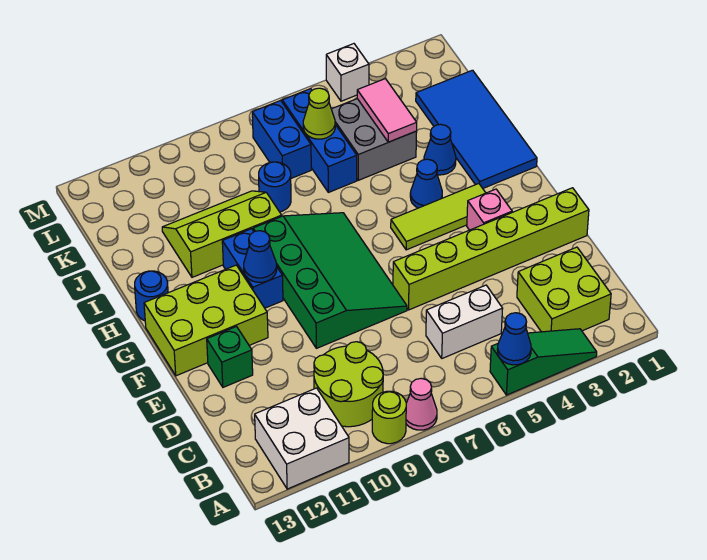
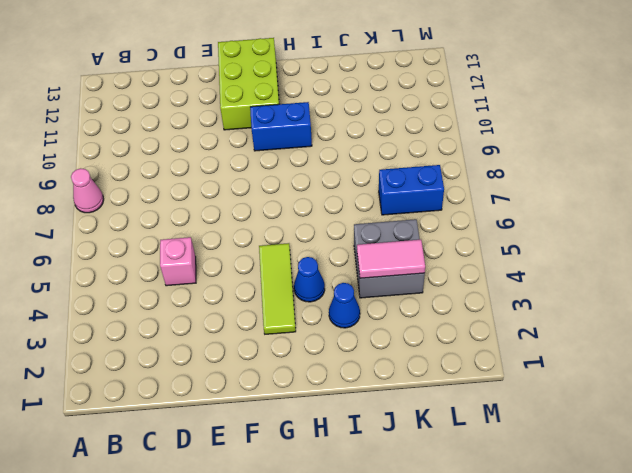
pink 1x1 brick [160,237,196,286] -> pink 1x1 brick moved to [467,189,512,230]
none -> green 1x3 slope [490,329,597,395]
none -> lime 1x1 round brick [372,391,406,444]
none -> white 2x2 brick [255,388,349,489]

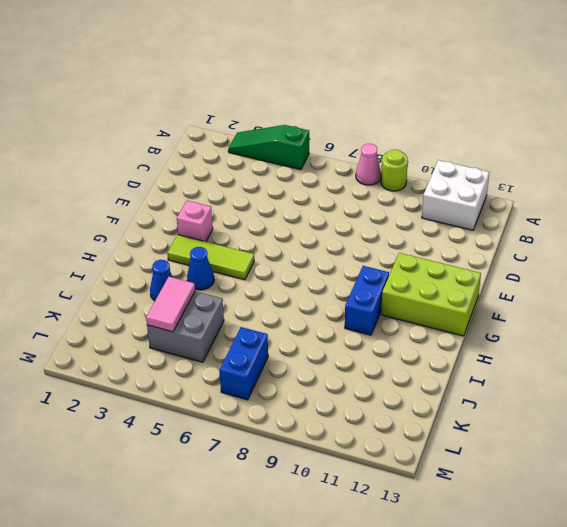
none -> lime 2x2 brick [517,247,611,332]
none -> lime 2x2 round brick [314,342,383,427]
none -> white 1x2 brick [426,285,503,358]

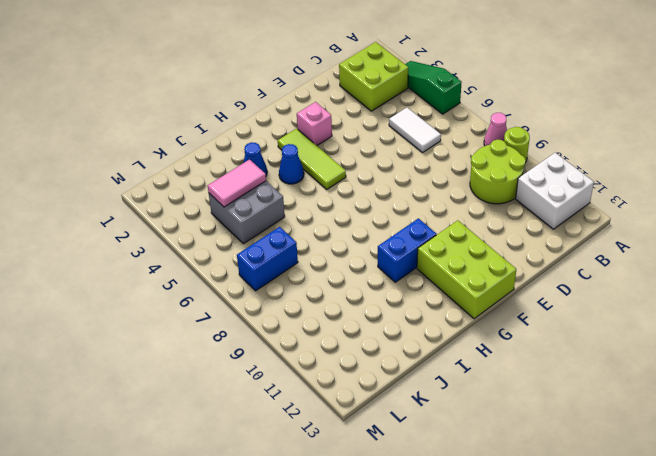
white 1x2 tile [389,108,441,153] -> white 1x2 brick [426,285,503,358]
none -> lime 1x6 brick [393,188,589,310]
none -> green 3x4 slope [253,213,407,348]
none -> green 1x1 brick [207,327,253,387]

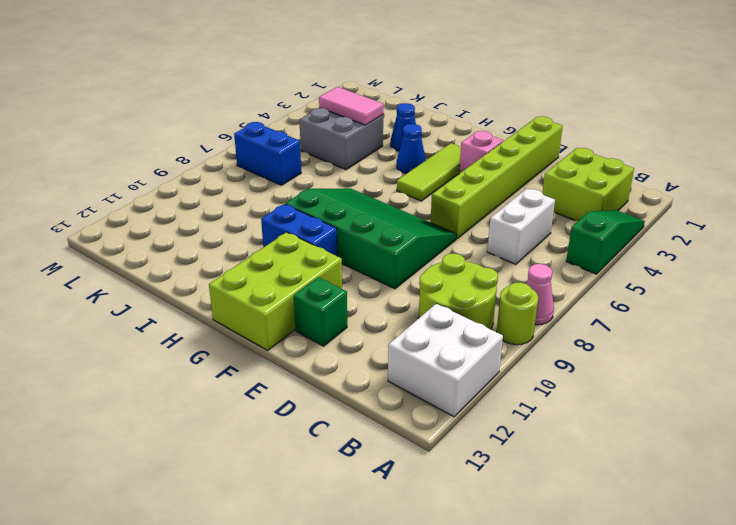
none -> blue 2x4 tile [416,70,537,188]
none -> blue 1x1 round brick [135,271,168,321]
none -> lime 2x3 slope [162,191,282,277]

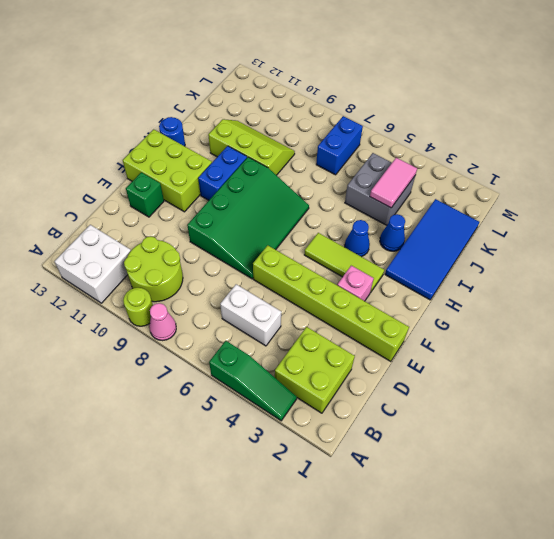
none -> blue 1x3 brick [282,89,357,192]
none -> blue 1x1 round brick [259,162,291,212]
none -> white 1x1 brick [326,44,369,101]

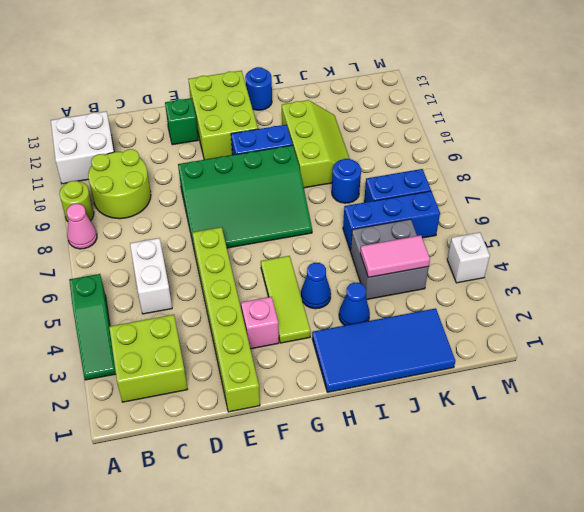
none -> blue 1x1 cone [497,313,531,365]
none -> blue 1x1 cone [244,231,277,282]
none -> lime 1x1 cone [303,88,335,139]

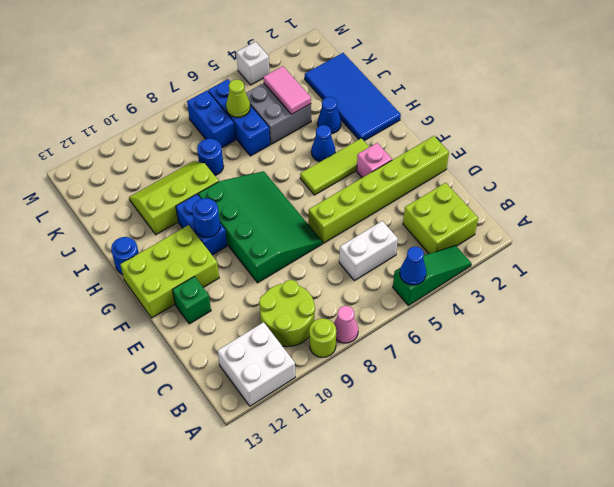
blue 1x1 round brick [192,198,220,238] -> blue 1x1 cone [244,231,277,282]

